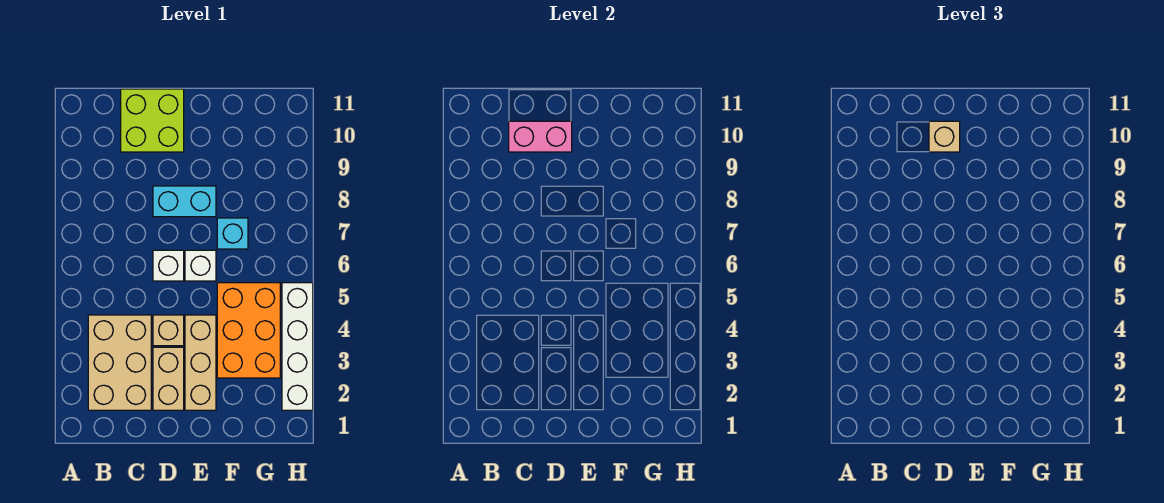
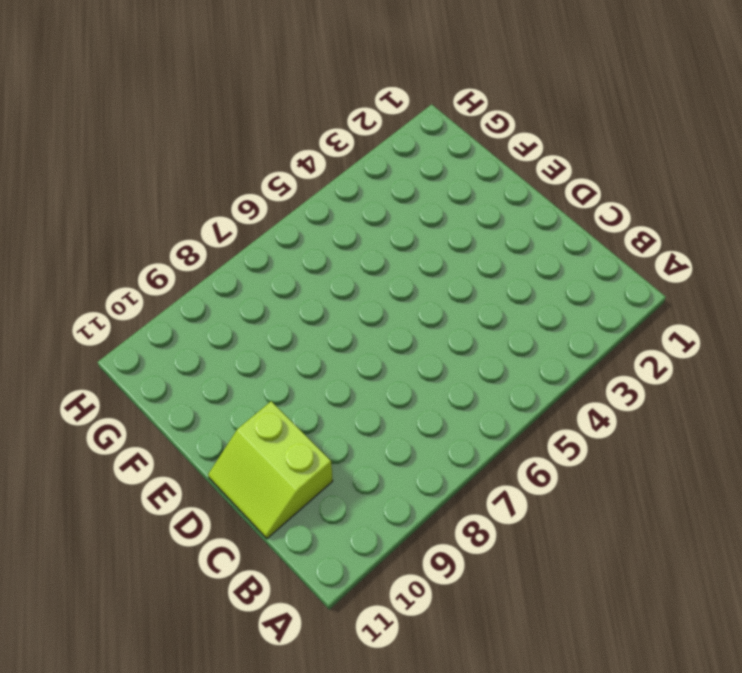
lime 2x2 slope [208,401,333,539] -> lime 2x2 brick [121,89,184,152]
none -> tan 2x3 brick [88,315,151,410]
none -> tan 1x2 brick [153,347,184,410]
none -> tan 1x1 brick [153,315,184,346]

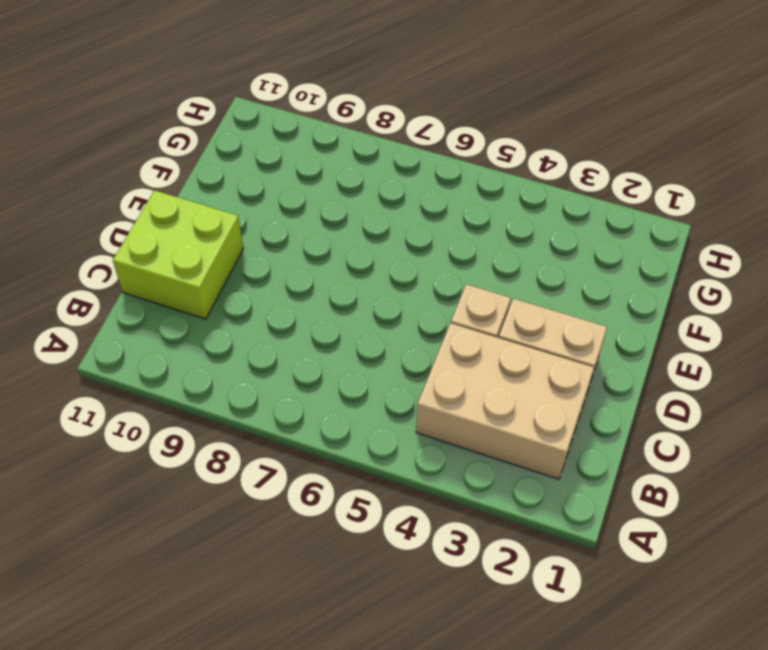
none -> white 1x1 brick [153,250,184,281]
none -> cyan 1x2 brick [153,186,216,217]
none -> tan 1x3 brick [185,315,216,410]

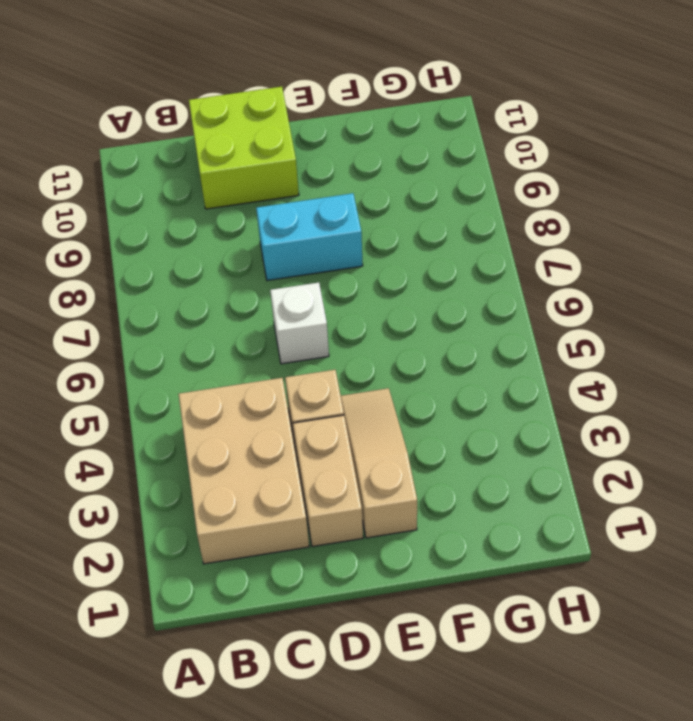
tan 1x3 slope [341,388,417,538] -> tan 1x3 brick [185,315,216,410]
none -> white 1x1 brick [185,250,216,281]
none -> orange 2x3 brick [217,283,280,378]
none -> cyan 1x1 brick [217,218,248,249]

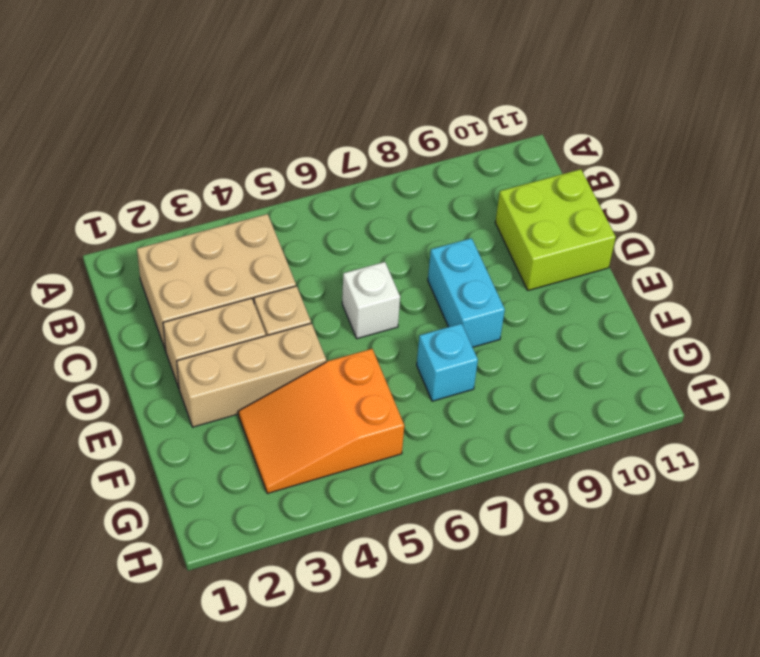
orange 2x3 slope [238,349,404,493] -> orange 2x3 brick [217,283,280,378]
none -> white 1x1 brick [185,250,216,281]
none -> white 1x4 brick [282,283,313,410]
none -> pink 1x2 brick [509,121,572,152]

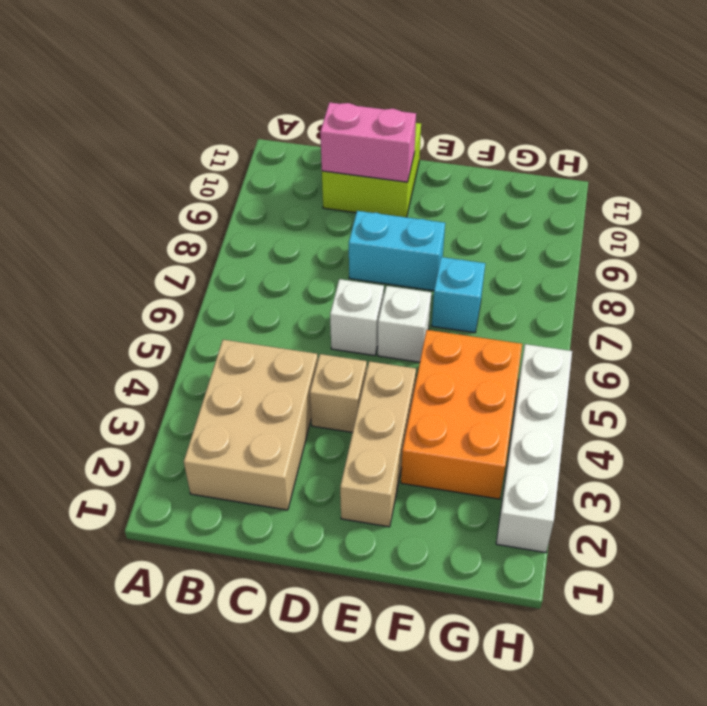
none -> tan 1x2 brick [153,347,184,410]
none -> tan 1x1 brick [929,121,960,152]

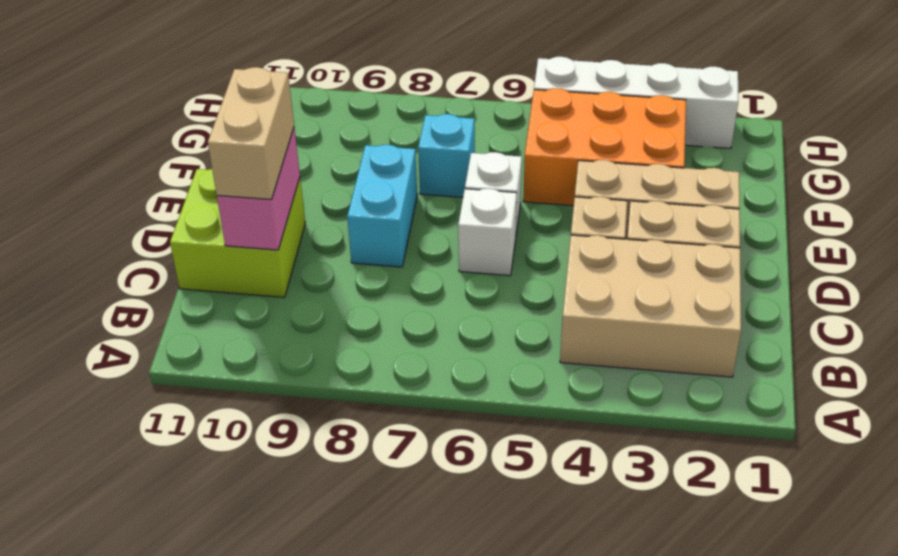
tan 1x2 brick [208,67,294,200] -> tan 1x1 brick [929,121,960,152]

